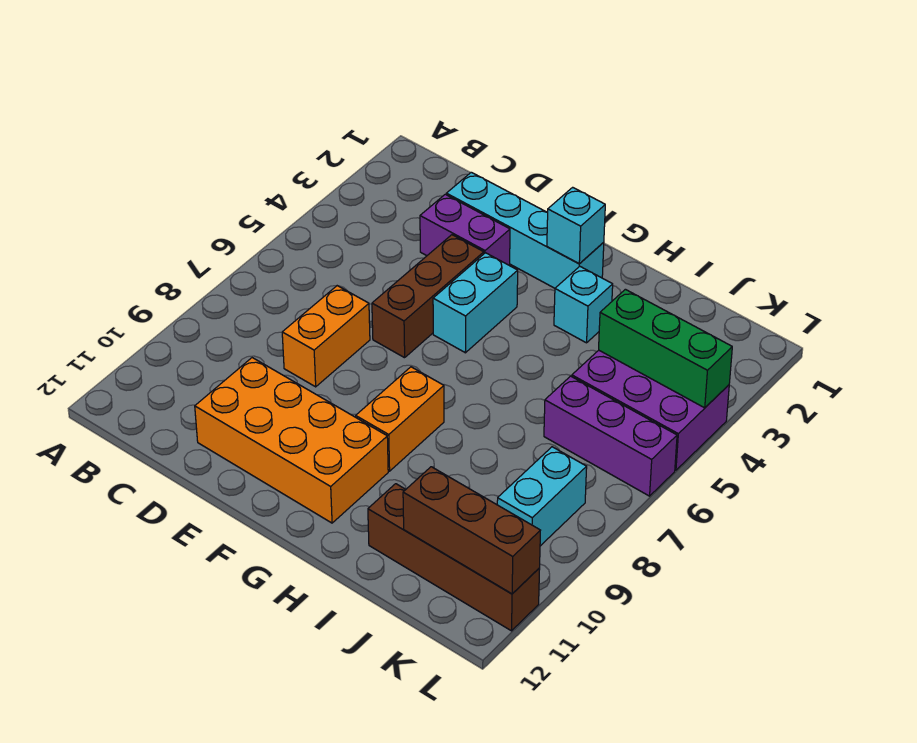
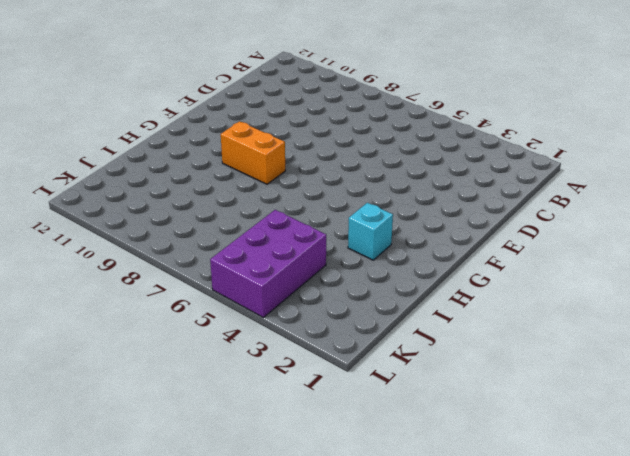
none -> cyan 1x4 brick [446,172,604,288]
none -> purple 1x2 brick [420,194,510,266]
none -> orange 1x2 brick [282,286,370,387]

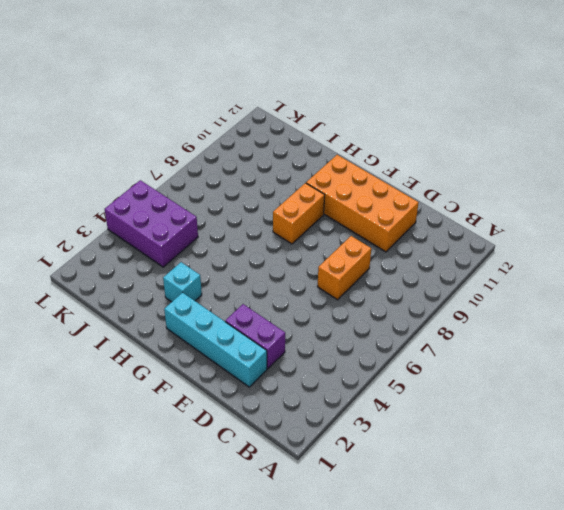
none -> brown 1x3 brick [372,235,484,358]
none -> cyan 1x2 brick [433,253,518,353]
none -> brown 1x4 brick [368,484,540,631]

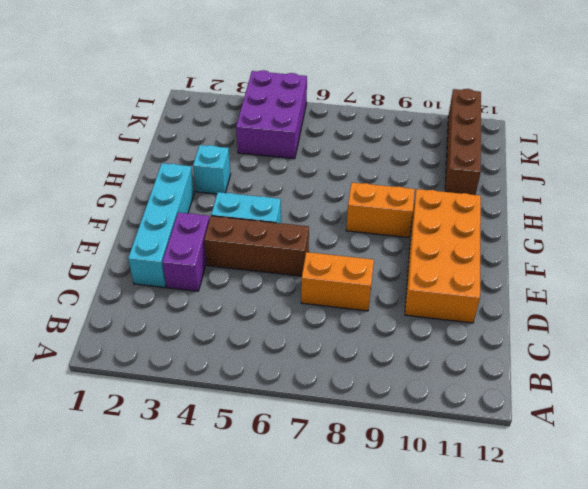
none -> purple 1x3 brick [544,376,677,496]
none -> cyan 1x2 brick [497,447,587,546]
none -> cyan 1x1 brick [547,187,605,264]

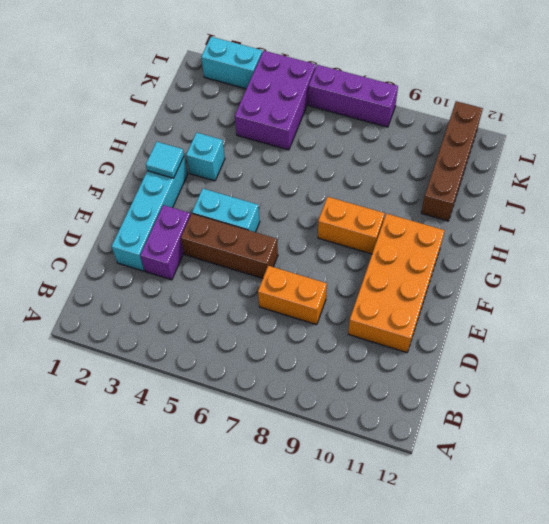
cyan 1x1 tile [146,142,184,178] -> cyan 1x1 brick [547,187,605,264]
cyan 1x2 brick [201,37,262,89] -> cyan 1x2 brick moved to [497,447,587,546]
purple 1x3 brick [308,65,398,127] -> purple 1x3 brick turned to [544,376,677,496]
none -> green 1x3 brick [599,289,732,408]
none -> brown 1x3 brick [403,467,541,594]

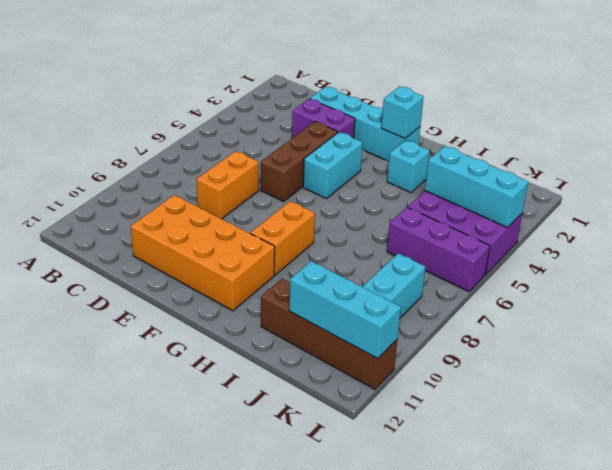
cyan 1x3 brick [425,146,528,228] -> green 1x3 brick [599,289,732,408]
cyan 1x3 brick [289,261,401,358] -> brown 1x3 brick [403,467,541,594]

